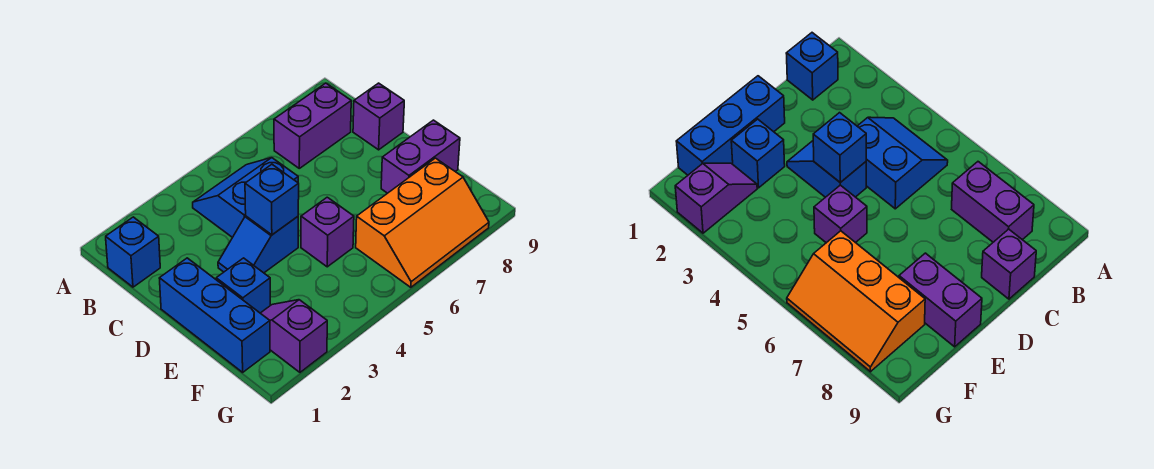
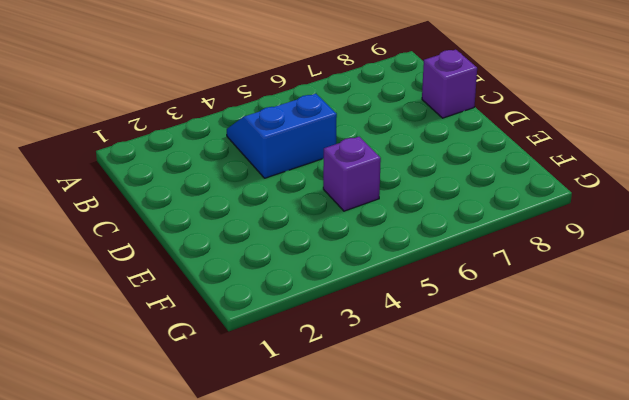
none -> blue 1x1 brick [106,217,160,287]
none -> purple 1x2 brick [274,83,351,168]
none -> blue 1x3 brick [159,258,270,372]

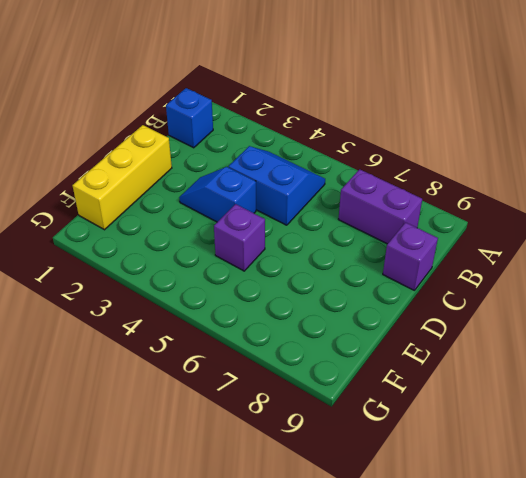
yellow 1x3 brick [73,125,172,230] -> blue 1x3 brick [159,258,270,372]
none -> blue 1x1 brick [216,258,270,313]
none -> purple 1x2 brick [381,120,460,193]
none -> purple 1x2 slope [261,300,327,372]

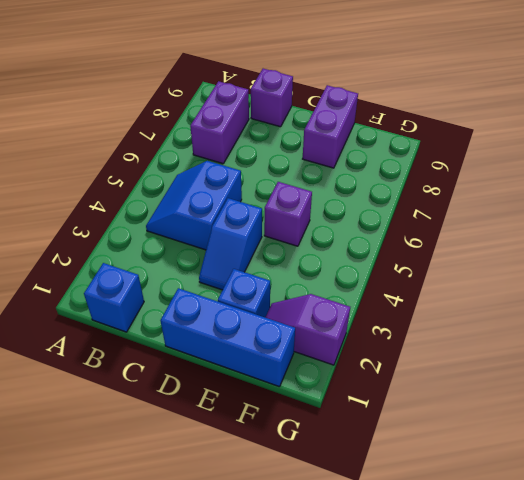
none -> orange 2x3 slope [356,158,489,287]
none -> blue 1x1 brick [245,164,299,235]

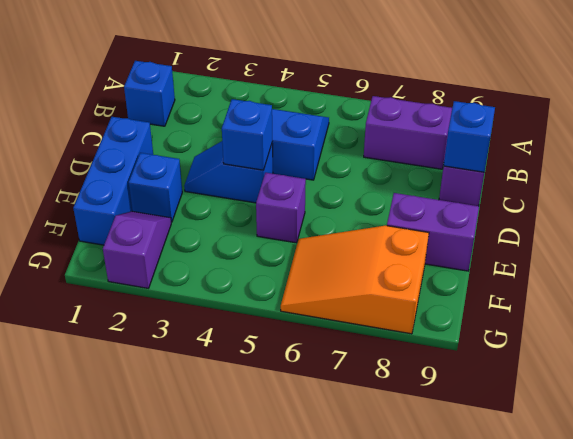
blue 1x1 brick [443,101,495,172] -> none
orange 2x3 slope [281,226,429,334] -> orange 2x3 slope turned to [356,158,489,287]

